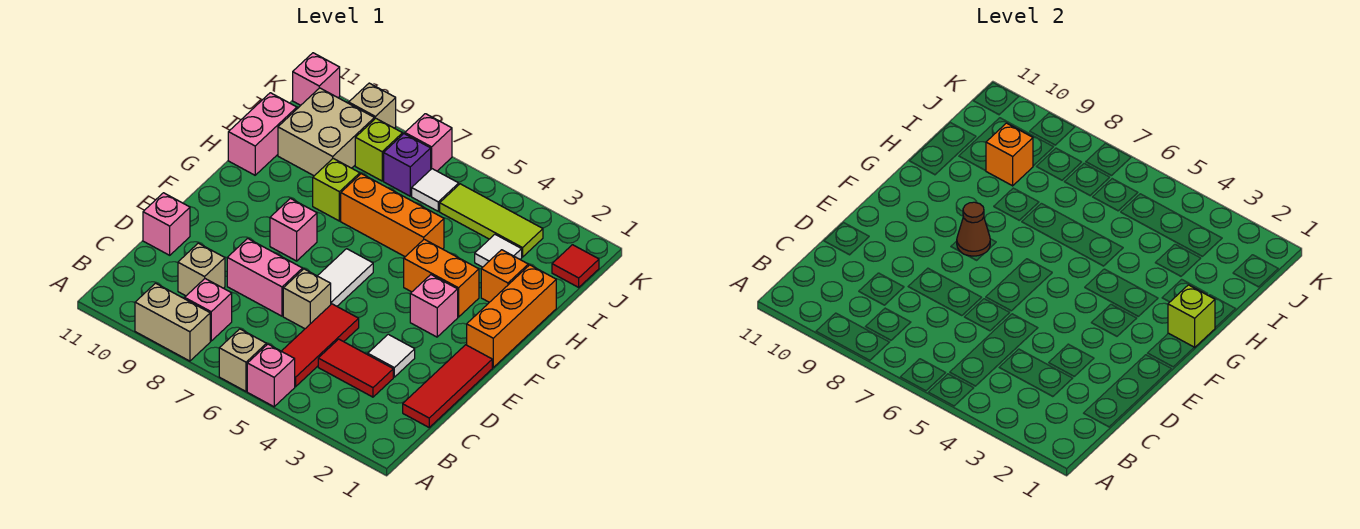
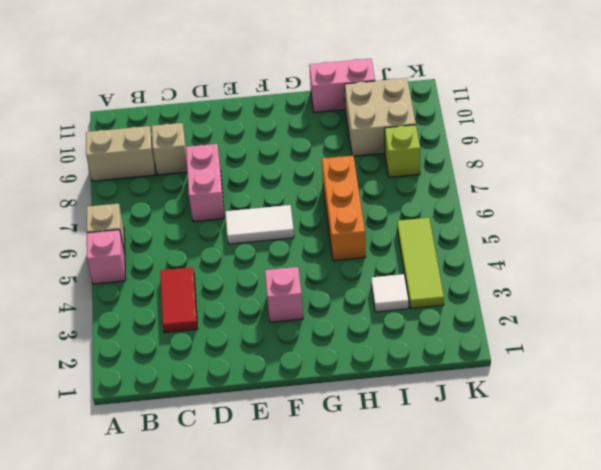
tan 1x2 brick [86,126,155,181] -> tan 1x2 brick turned to [135,283,210,361]
none -> red 1x3 tile [282,304,359,387]
none -> pink 1x1 brick [185,279,232,341]
none -> red 1x3 tile [403,345,492,427]
none -> white 1x1 tile [368,334,415,377]

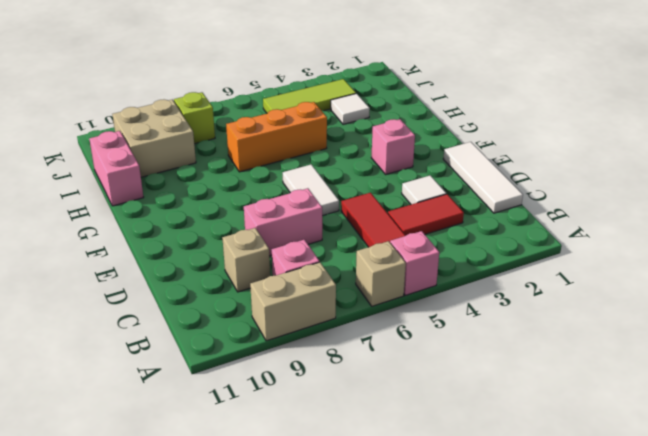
white 1x3 tile [443,142,523,213] -> red 1x3 tile [403,345,492,427]
none -> tan 1x1 brick [283,269,331,329]
none -> pink 1x1 brick [143,193,190,255]
none -> orange 1x3 brick [467,265,556,367]
none -> pink 1x1 brick [270,198,317,261]

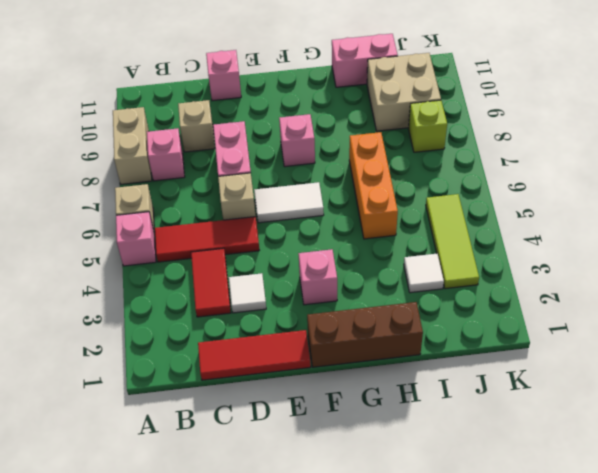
brown 1x3 brick [307,302,423,367] -> orange 1x3 brick [467,265,556,367]
none -> orange 1x2 brick [404,239,479,317]
none -> orange 1x1 brick [481,250,528,302]
none -> lime 1x1 brick [313,158,360,221]
none -> red 1x1 tile [552,245,599,287]

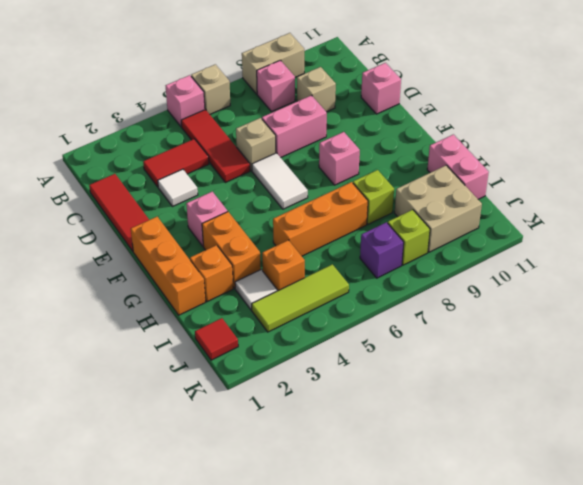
orange 1x2 brick [202,212,261,288] -> orange 1x2 brick turned to [404,239,479,317]
orange 1x1 brick [262,240,305,291] -> orange 1x1 brick moved to [986,123,1033,186]
none -> white 1x1 tile [412,169,459,211]
none -> pink 1x1 brick [405,114,452,171]
none -> tan 1x1 brick [349,83,396,128]
none -> pink 1x1 brick [293,53,340,105]

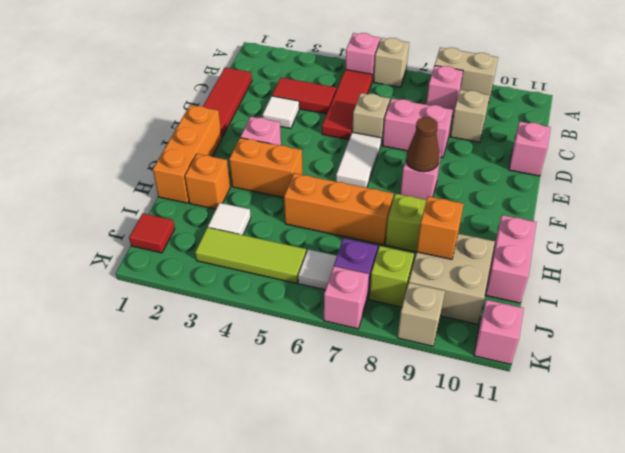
none -> lime 1x1 brick [1168,285,1215,348]

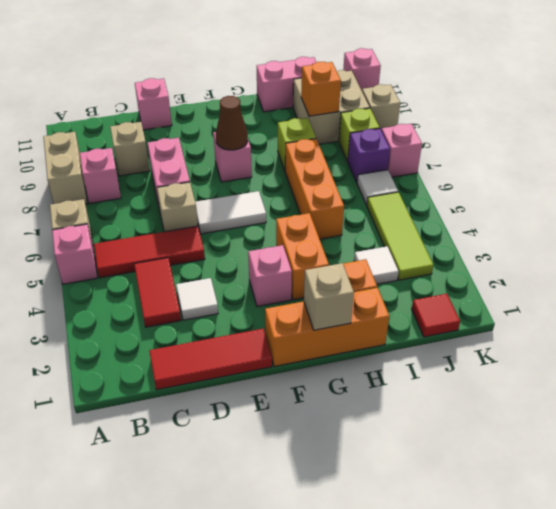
tan 1x1 brick [304,263,354,330] -> lime 1x1 brick [1168,285,1215,348]

